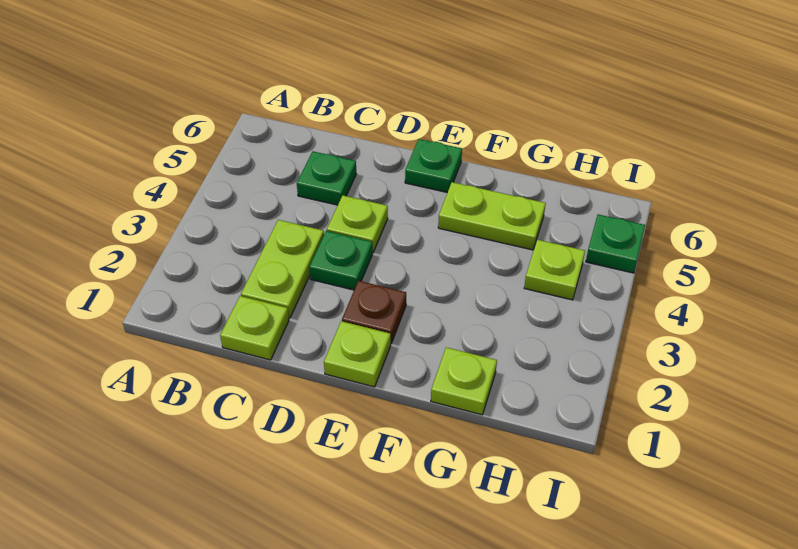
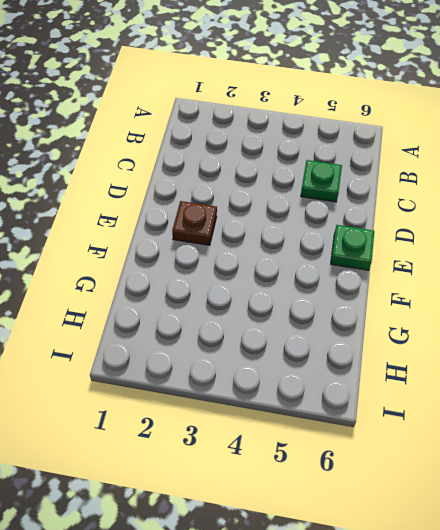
none -> lime 1x1 plate [220,296,289,360]
none -> lime 1x2 plate [241,220,324,318]
none -> green 1x1 plate [309,231,373,290]

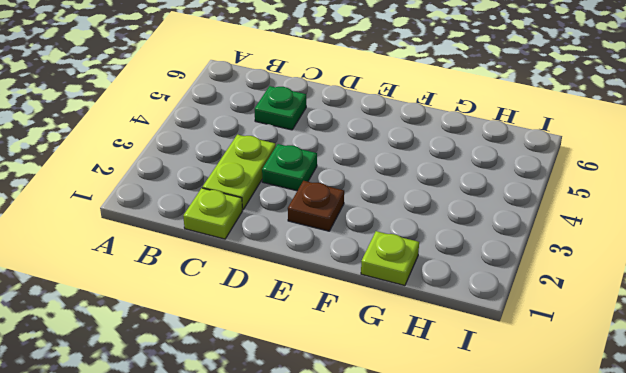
none -> lime 1x1 plate [327,195,388,253]
none -> lime 1x1 plate [324,321,391,387]
none -> green 1x1 plate [405,139,462,193]

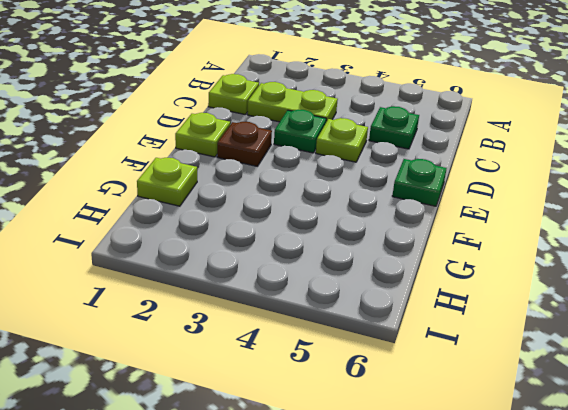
none -> lime 1x2 plate [438,182,546,250]
none -> lime 1x1 plate [524,240,585,300]
none -> green 1x1 plate [586,215,645,273]

